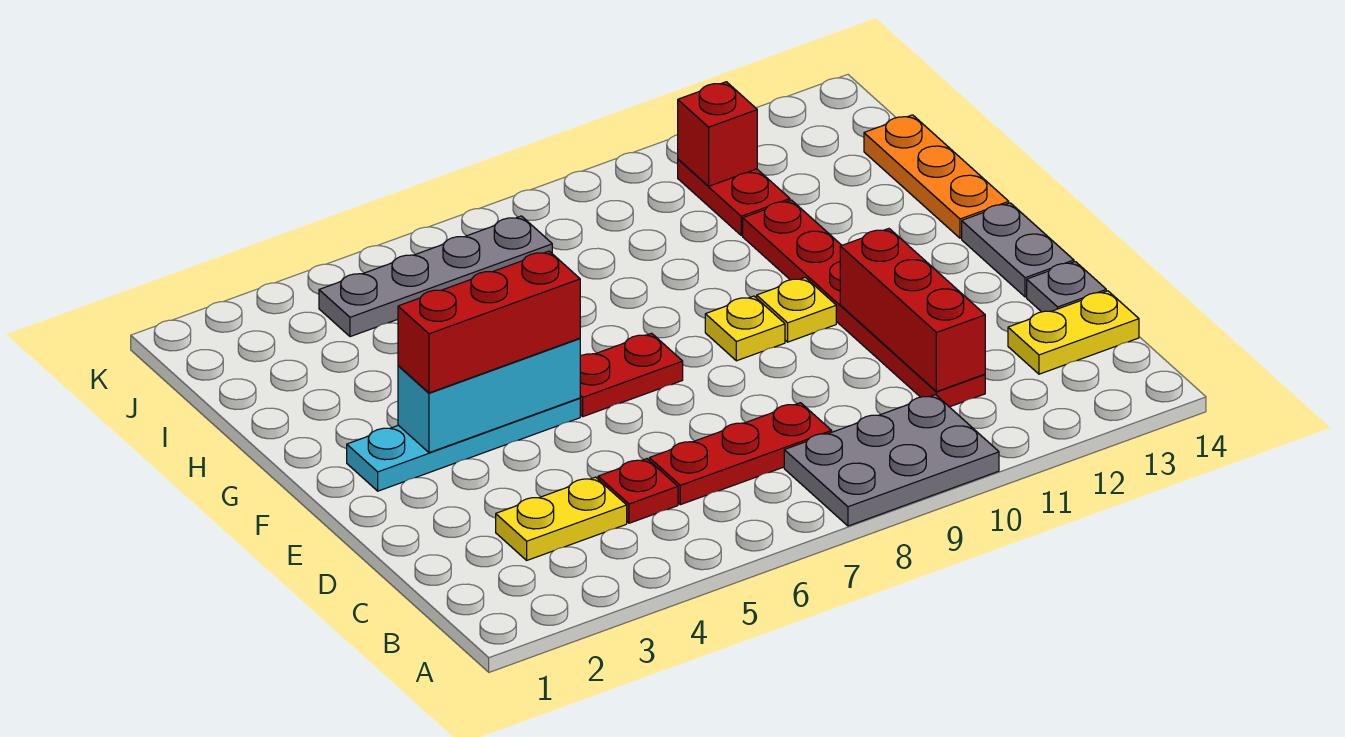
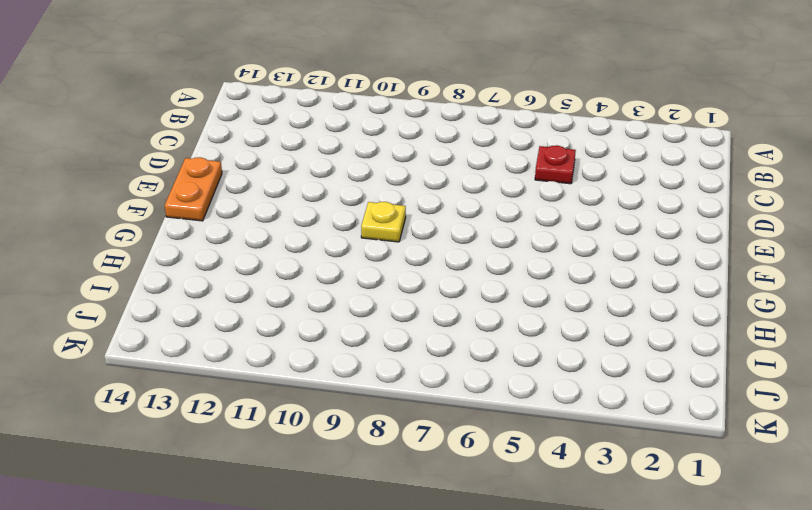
orange 1x2 plate [165,157,222,221] -> grey 1x2 plate [962,203,1074,297]
none -> grey 2x3 plate [784,395,999,526]
none -> yellow 1x2 plate [496,477,627,560]
none -> red 1x3 plate [649,403,832,505]

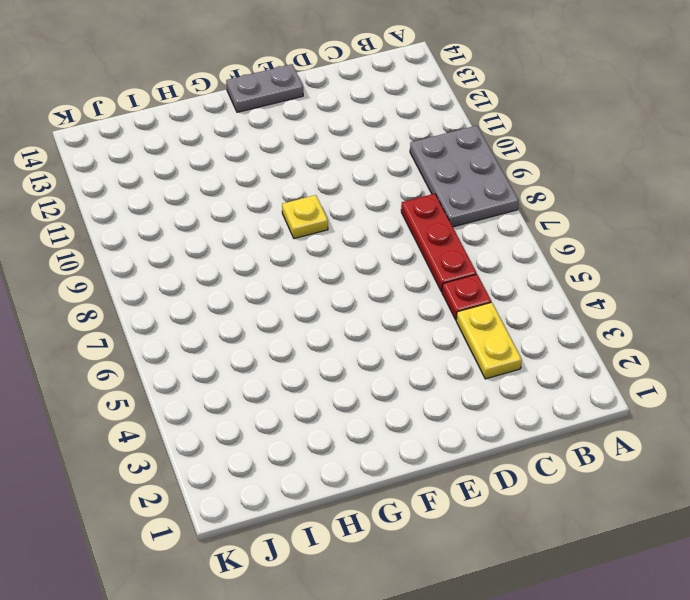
none -> red 1x6 plate [743,200,985,407]
none -> yellow 1x2 plate [1008,291,1139,374]
none -> grey 1x1 plate [1027,262,1106,312]

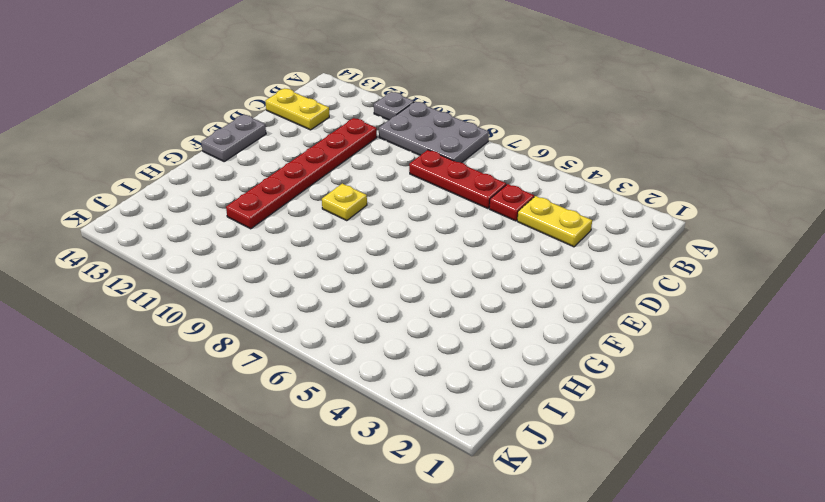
grey 1x1 plate [374,92,414,120] -> grey 1x1 plate moved to [1027,262,1106,312]
none -> cyan 1x4 plate [347,398,580,491]
none -> red 1x2 plate [580,333,683,417]
none -> yellow 1x1 plate [757,277,836,342]

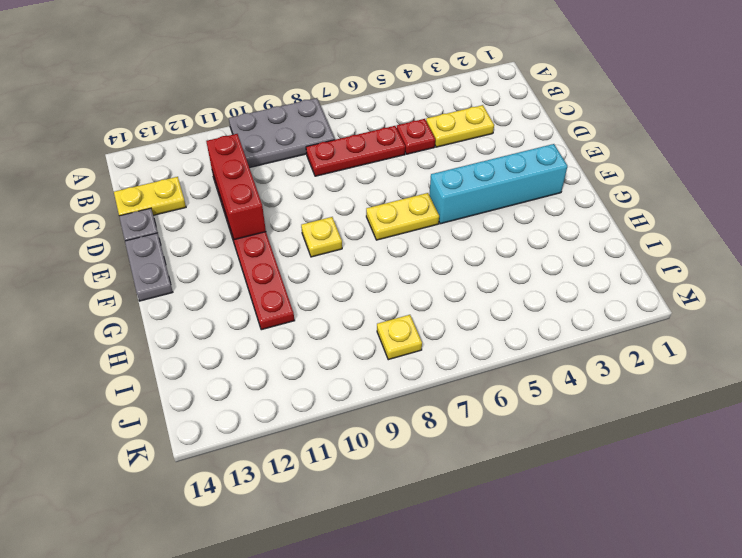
cyan 1x4 brick [429,144,568,224] -> cyan 1x4 plate [347,398,580,491]
yellow 1x2 plate [366,193,439,240] -> red 1x2 plate [580,333,683,417]
yellow 1x1 plate [377,315,422,360] -> yellow 1x1 plate moved to [757,277,836,342]
none -> orange 1x3 plate [864,115,1009,238]
none -> red 1x2 plate [678,159,790,235]
none -> grey 1x4 plate [319,216,552,337]

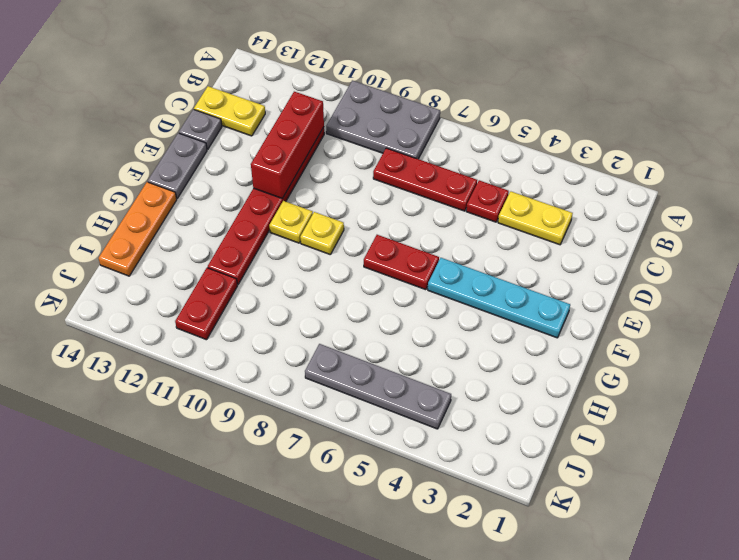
none -> cyan 1x3 brick [398,338,580,453]
none -> red 1x1 brick [678,82,757,186]
none -> red 1x3 brick [398,251,580,393]

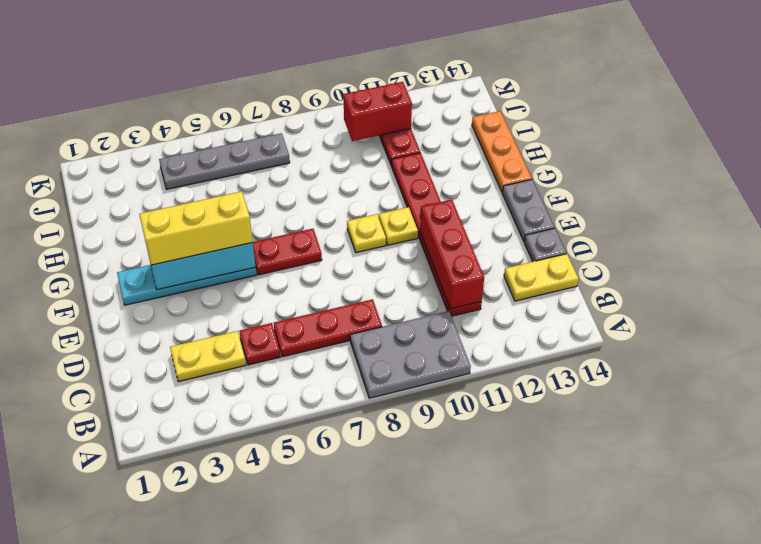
yellow 1x3 brick [139,191,253,265] -> red 1x3 brick [398,251,580,393]
red 1x2 brick [343,82,412,141] -> red 1x1 brick [678,82,757,186]

